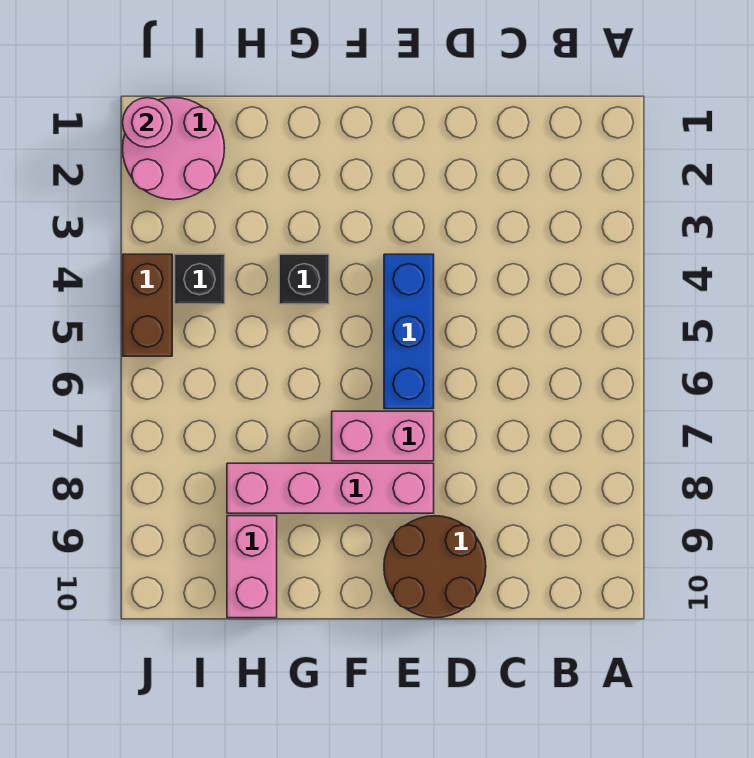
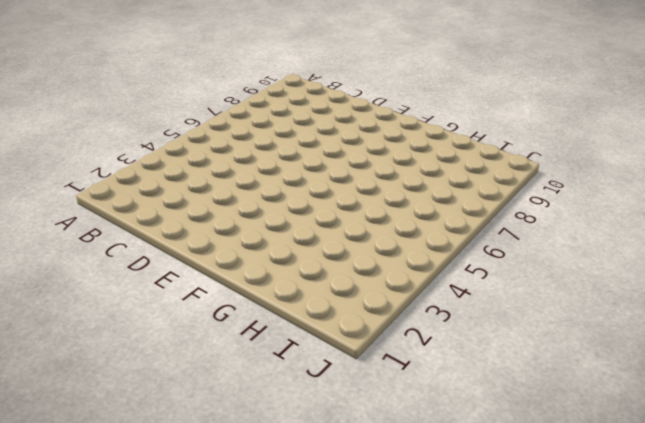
none -> brown 2x2 round brick [384,516,486,618]
none -> blue 1x3 brick [384,254,434,409]

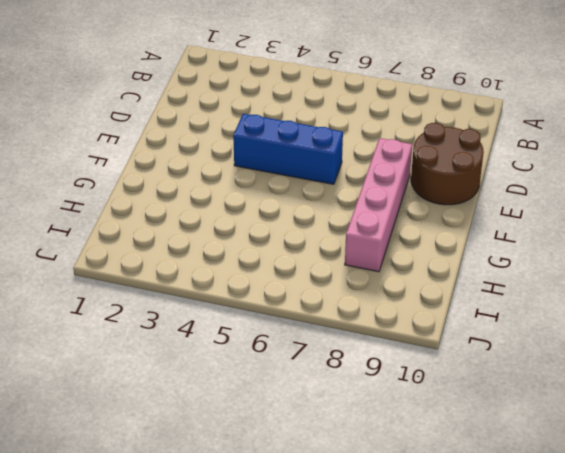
none -> pink 1x2 brick [332,411,434,461]
none -> black 1x1 brick [279,254,329,304]

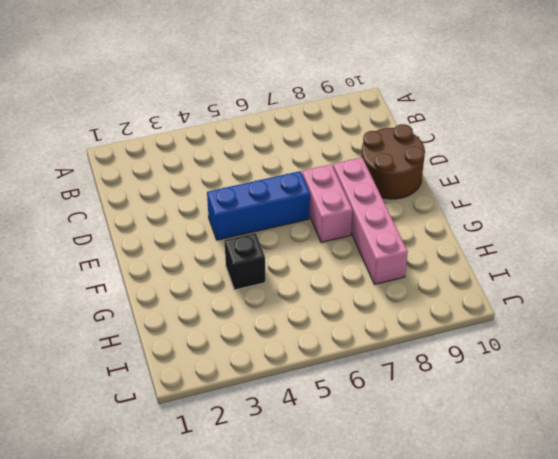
none -> pink 1x2 brick [227,516,277,618]
none -> pink 2x2 round brick [123,98,225,200]

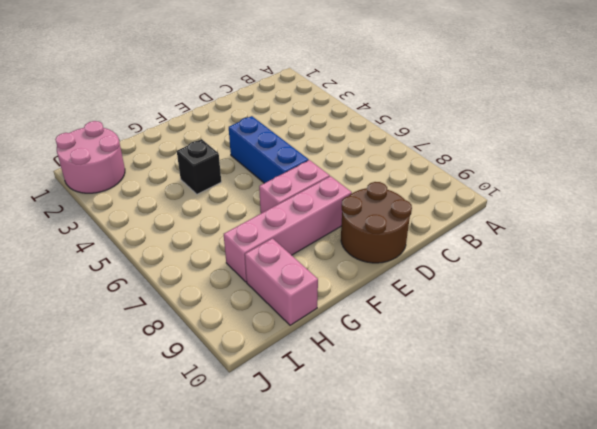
none -> black 1x1 brick [175,254,225,304]
none -> brown 1x2 brick [123,254,172,356]

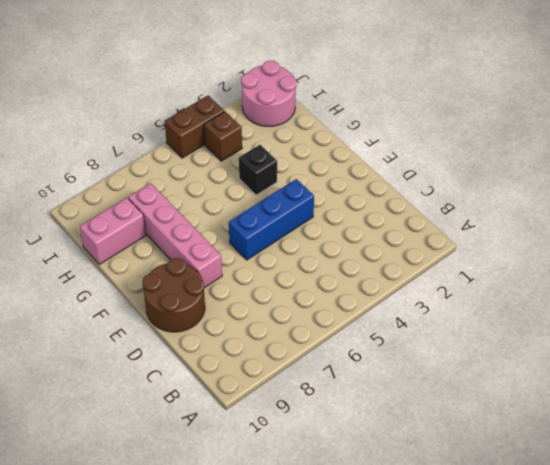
brown 1x1 brick [204,111,242,161] -> black 1x1 brick [175,254,225,304]
none -> pink 1x2 brick [332,411,434,461]
none -> pink 1x1 round brick [123,98,172,147]

